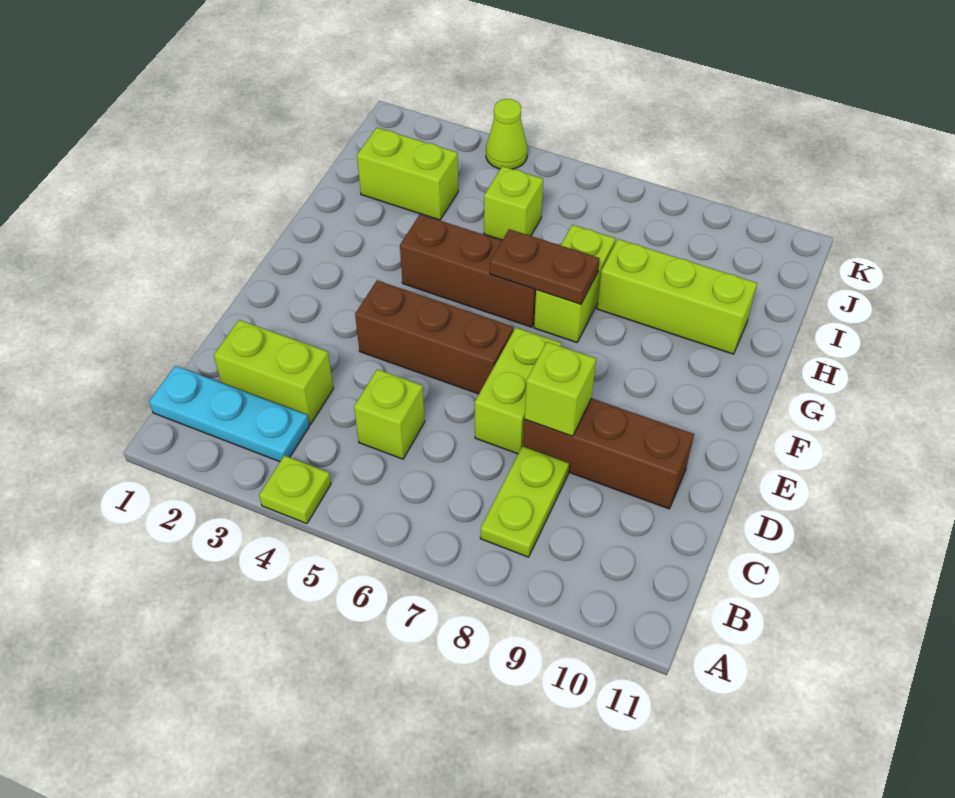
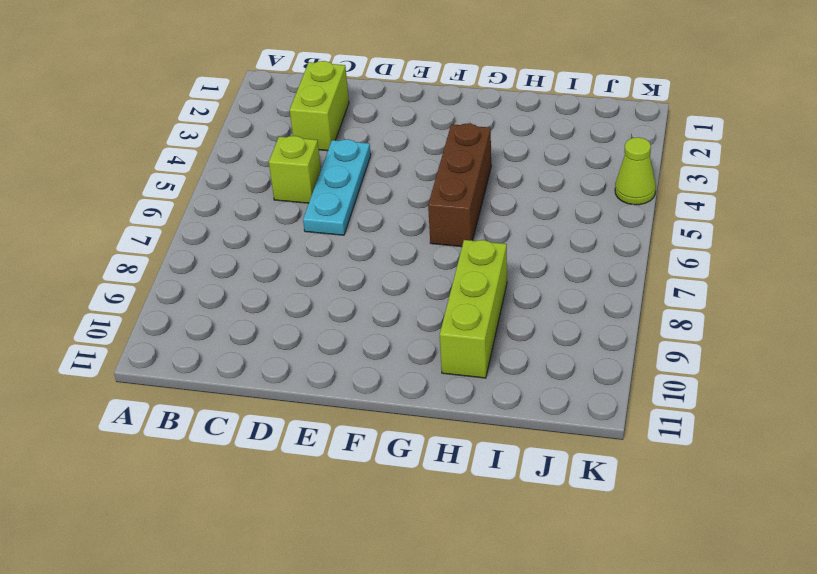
cyan 1x3 plate [303,139,371,235] -> cyan 1x3 plate moved to [149,366,309,462]
none -> lime 1x1 plate [259,455,331,524]
none -> lime 1x2 plate [480,446,569,557]
none -> lime 1x2 brick [475,328,561,454]

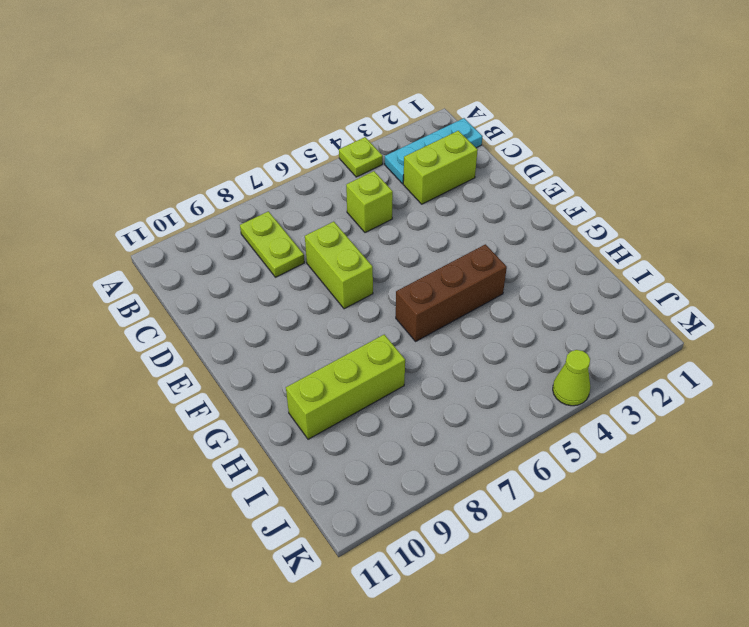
none -> brown 1x3 brick [523,398,694,509]
none -> brown 1x3 brick [355,281,513,394]
none -> lime 1x2 brick [534,225,615,343]

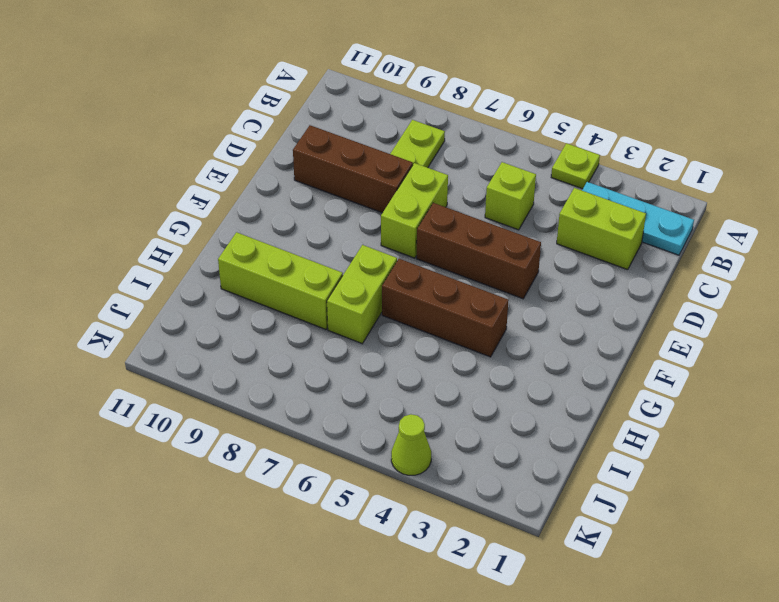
none -> lime 1x2 brick [357,128,458,220]
none -> lime 1x1 brick [484,166,543,240]
none -> lime 1x1 brick [525,342,596,436]

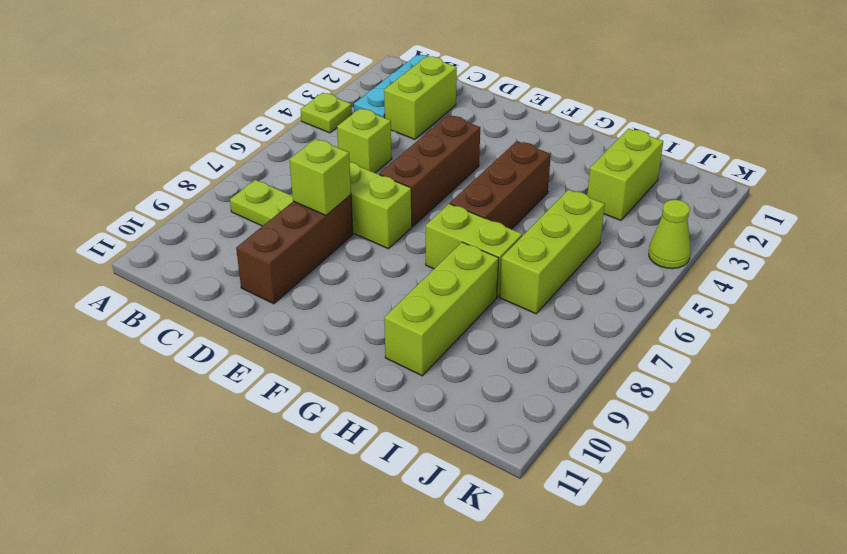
lime 1x3 brick [500,190,605,314] -> lime 1x1 brick [484,166,543,240]
none -> brown 1x2 plate [490,229,600,304]

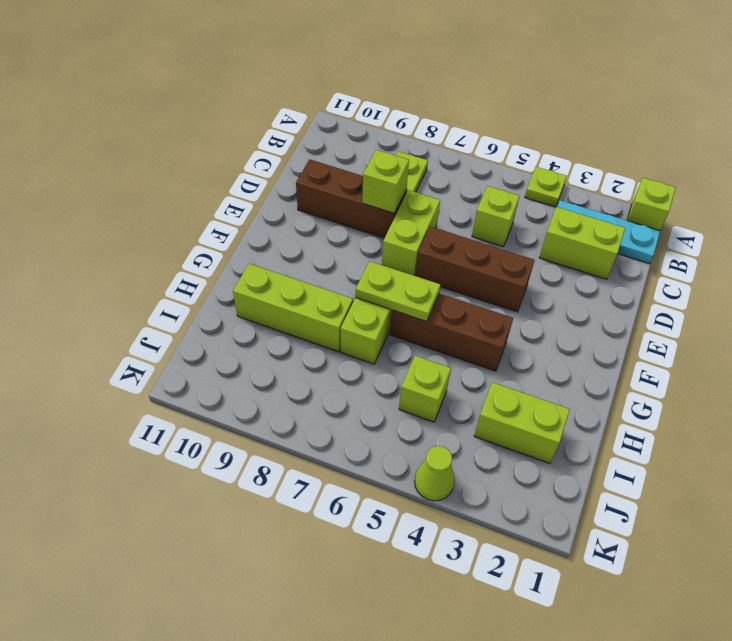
lime 1x1 brick [627,178,676,230] -> none
lime 1x2 plate [355,261,440,322] -> brown 1x2 plate [490,229,600,304]

